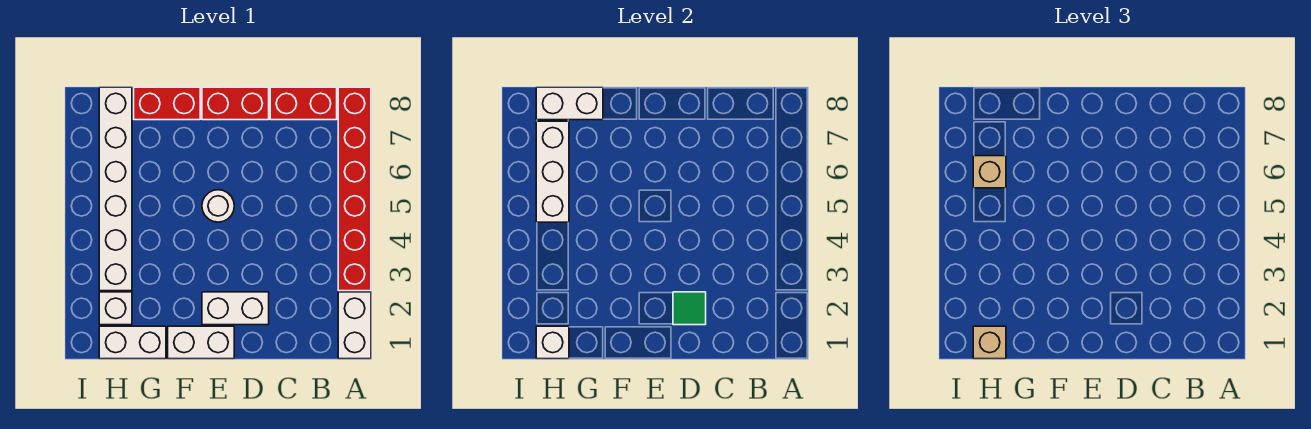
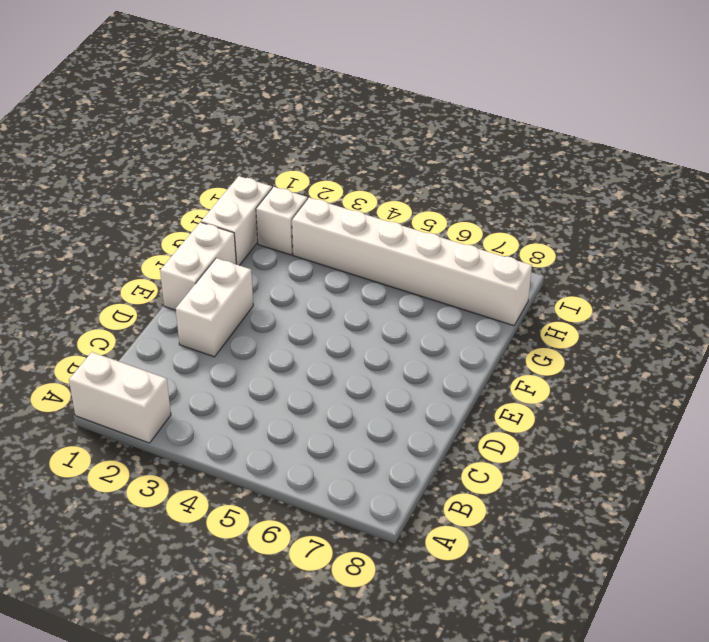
none -> red 1x6 brick [338,87,371,291]
none -> red 1x2 brick [270,87,337,120]
none -> red 1x2 brick [202,87,269,120]

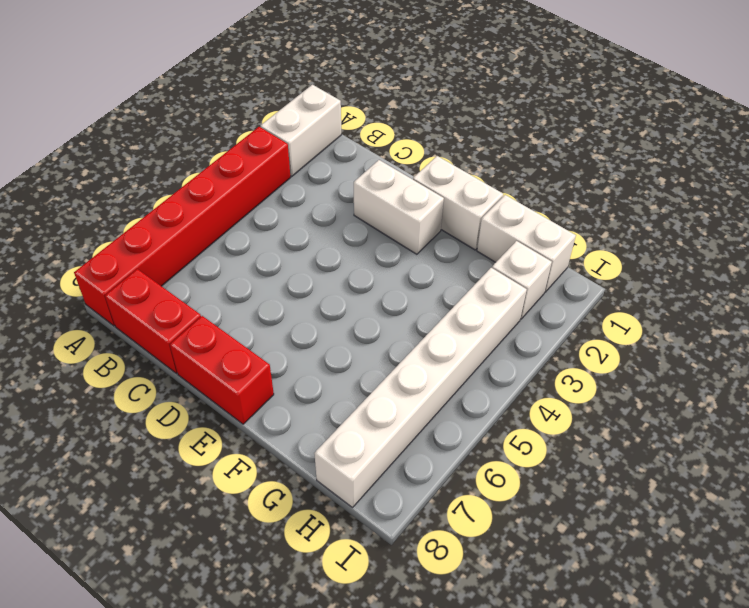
none -> white 1x1 round brick [202,190,234,222]
none -> red 1x2 brick [134,87,200,120]
none -> green 1x1 tile [673,292,706,325]

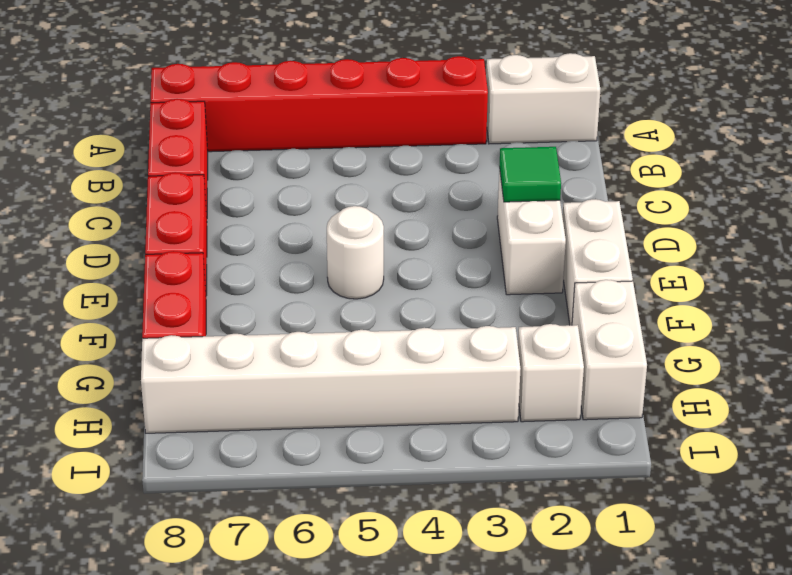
none -> white 1x2 brick [536,87,603,120]
none -> white 1x1 brick [536,326,569,359]
none -> white 1x3 brick [536,121,569,222]

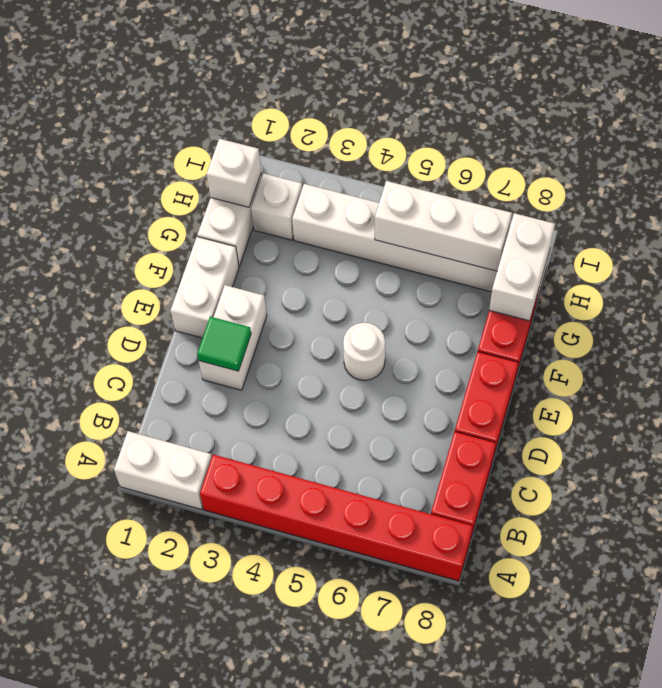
none -> tan 1x1 brick [973,326,1006,359]
none -> tan 1x1 brick [973,156,1006,188]

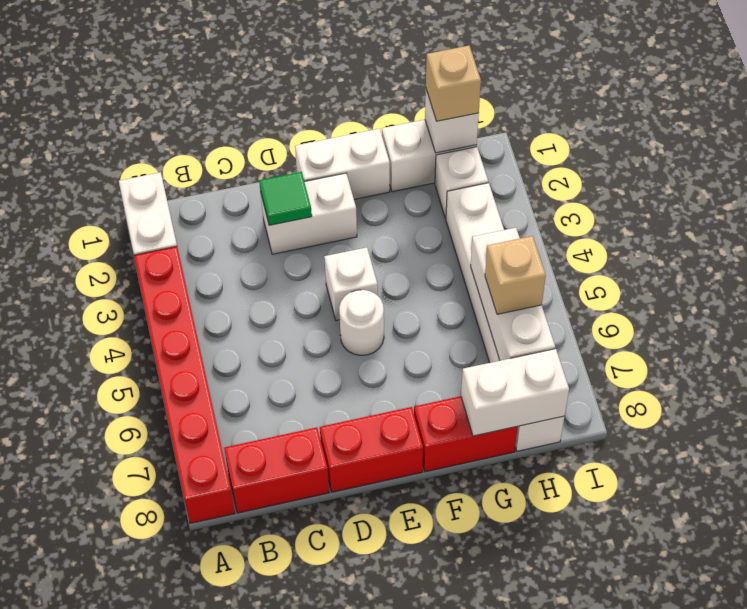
white 1x1 brick [324,247,378,320] -> none

